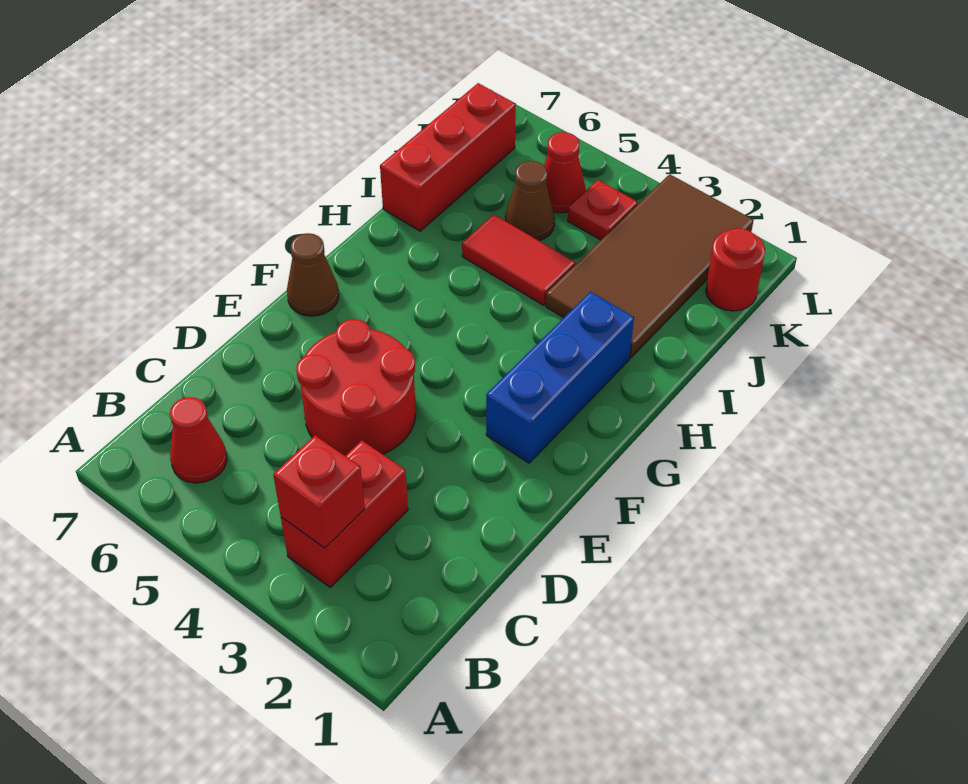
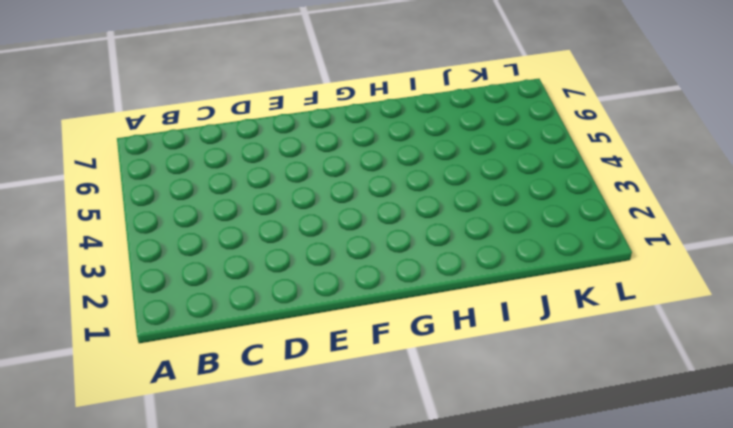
none -> red 1x2 brick [281,440,408,587]
none -> red 1x1 cone [170,397,227,483]
none -> red 2x2 round brick [296,319,416,456]

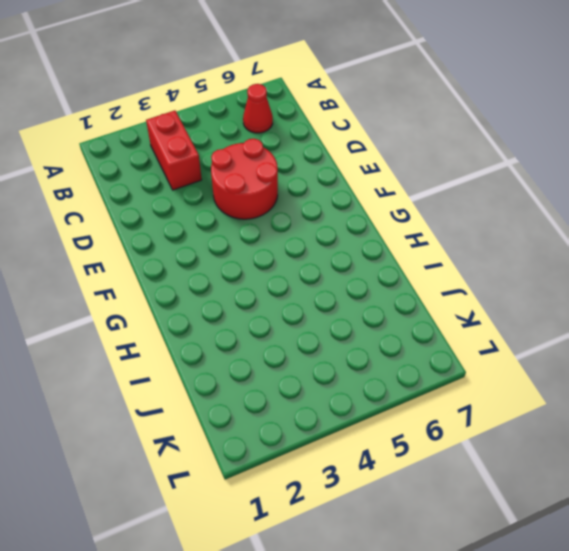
none -> blue 1x3 brick [486,292,634,463]
none -> brown 1x1 cone [287,233,339,316]
none -> brown 2x4 tile [546,174,754,358]

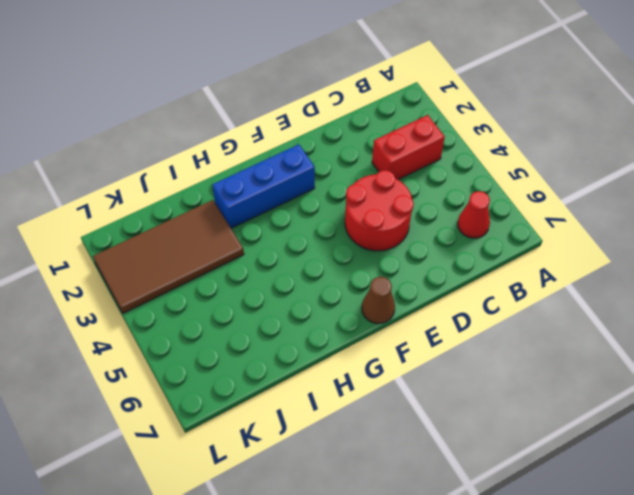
none -> red 1x2 tile [462,214,575,305]
none -> red 1x3 brick [380,83,516,231]
none -> brown 1x1 cone [505,161,555,241]

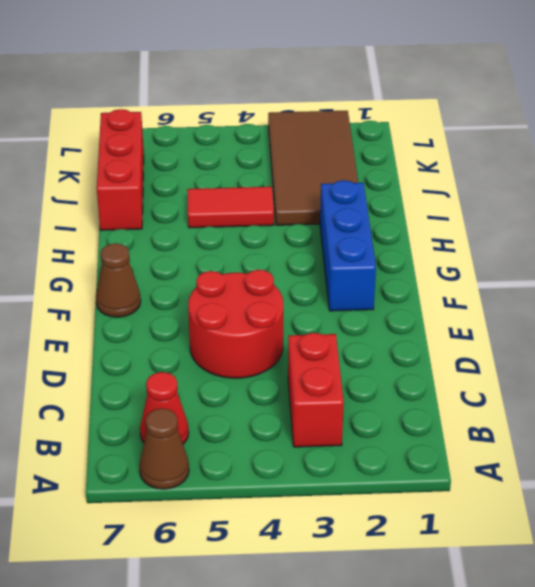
brown 1x1 cone [139,408,189,489] -> brown 1x1 cone moved to [505,161,555,241]
none -> red 1x1 round brick [706,228,765,311]
none -> red 1x1 plate [568,180,638,240]
none -> red 1x1 cone [544,132,586,213]

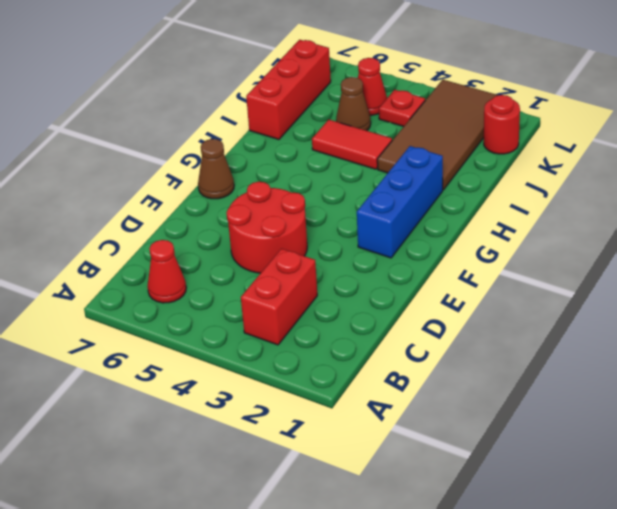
none -> red 1x1 brick [273,436,365,548]

